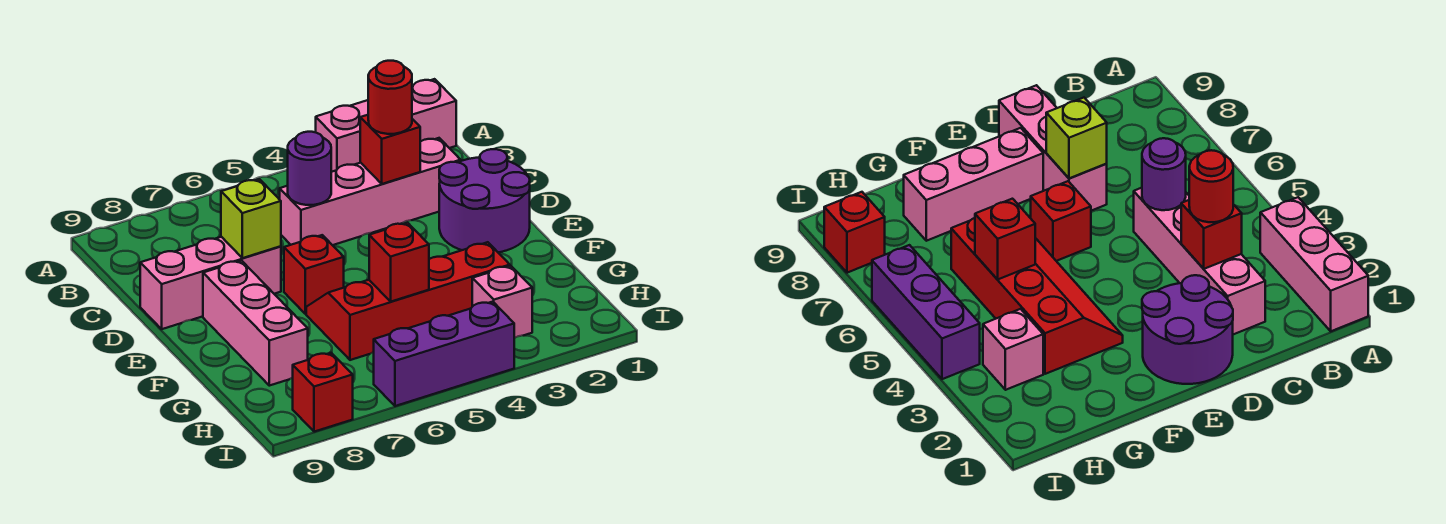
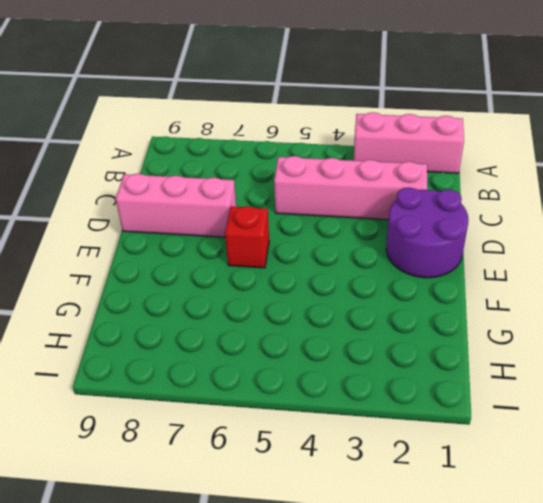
none -> pink 1x3 brick [203,261,308,386]
none -> red 2x4 slope [306,242,510,360]
none -> pink 1x1 brick [472,266,532,338]

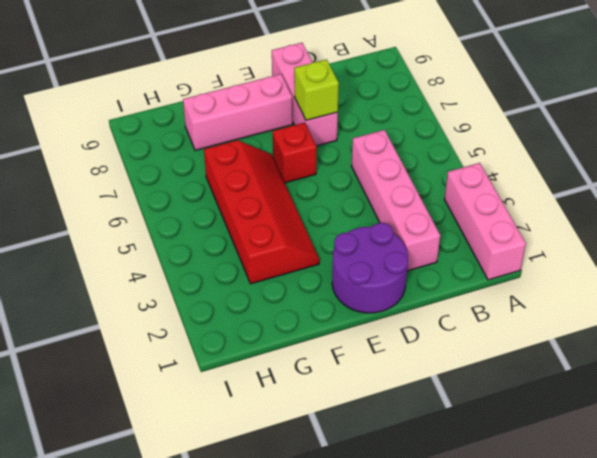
none -> pink 1x1 brick [472,266,532,338]
none -> purple 1x3 brick [374,302,514,406]
none -> red 1x1 brick [293,353,353,432]

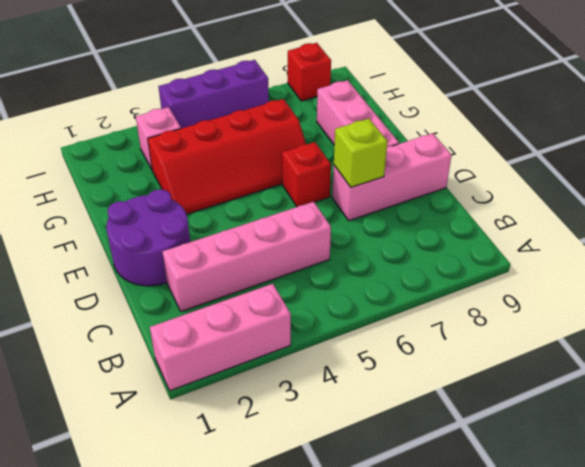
none -> red 1x1 brick [360,115,420,184]
none -> purple 1x1 round brick [288,132,331,205]
none -> red 1x1 brick [369,223,429,302]

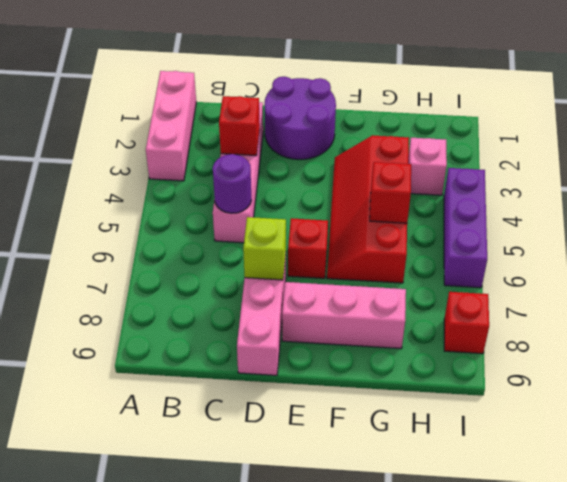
none -> red 1x1 round brick [368,61,412,134]

